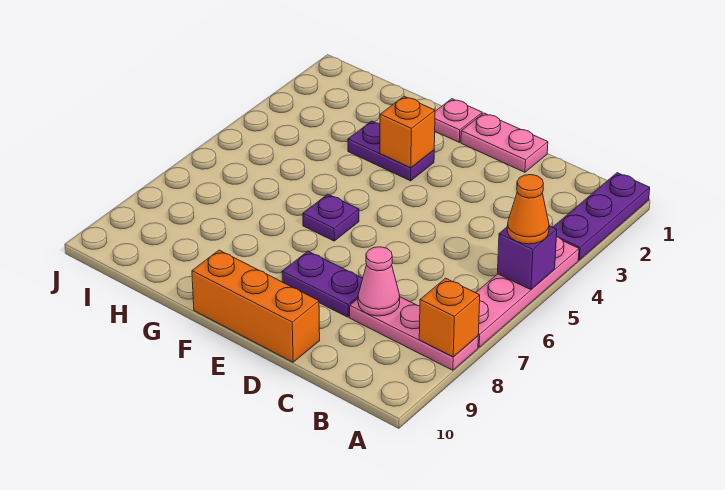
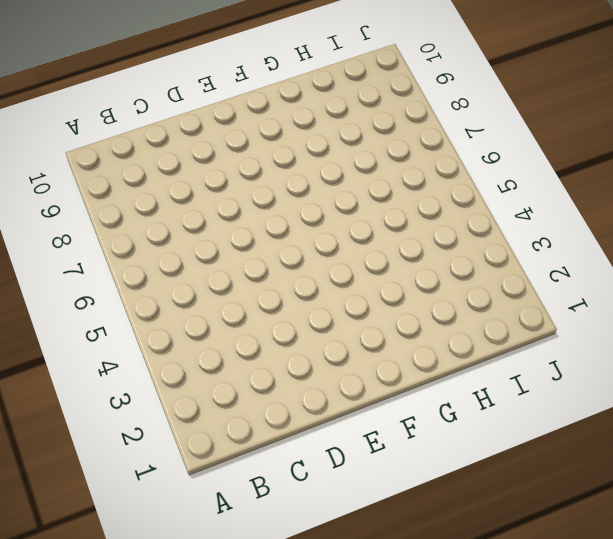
none -> purple 1x3 plate [553,173,650,260]
none -> pink 1x4 plate [476,237,579,347]
none -> pink 1x3 plate [350,297,478,370]

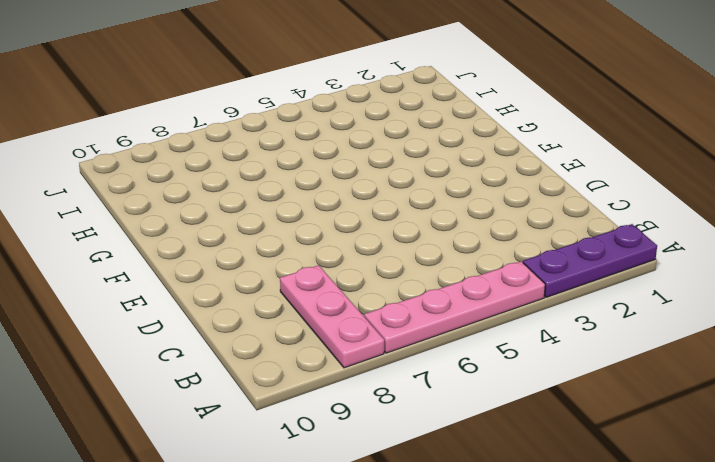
none -> pink 1x2 plate [461,113,548,172]
none -> purple 1x2 plate [282,251,363,317]
none -> orange 1x3 brick [192,250,320,362]

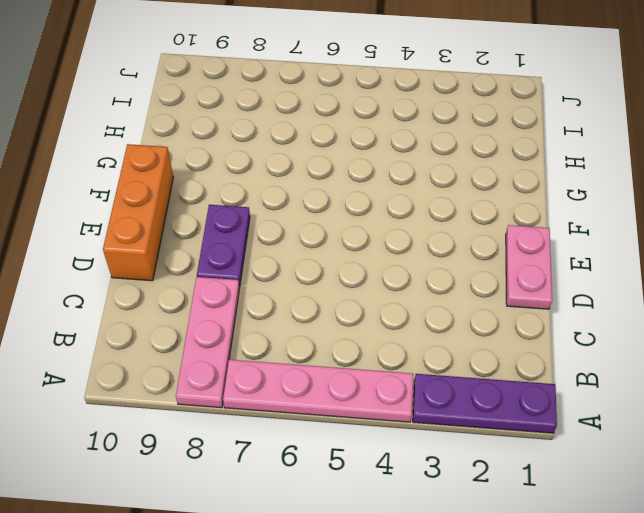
none -> pink 1x1 plate [435,99,482,142]
none -> purple 1x2 plate [348,121,434,181]
none -> purple 1x1 plate [303,194,359,241]

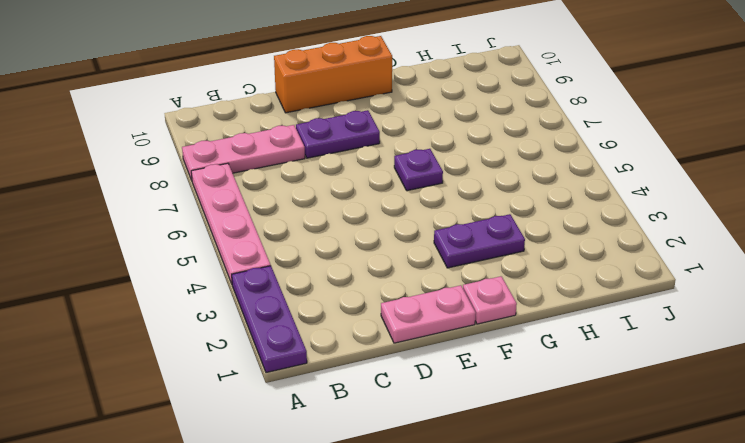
none -> purple 1x1 brick [497,226,557,290]
none -> orange 1x1 brick [419,278,480,357]
none -> pink 1x1 cone [358,247,400,316]

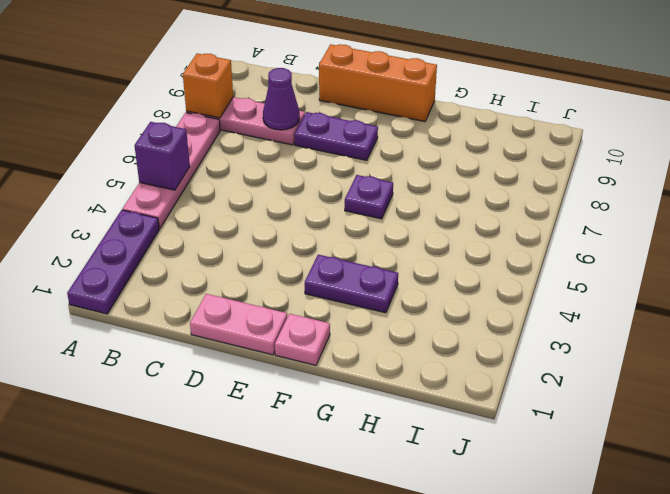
purple 1x1 cone [263,68,300,130] -> pink 1x1 cone [358,247,400,316]
none -> orange 1x1 brick [380,96,435,168]
none -> orange 1x1 cone [507,175,549,244]

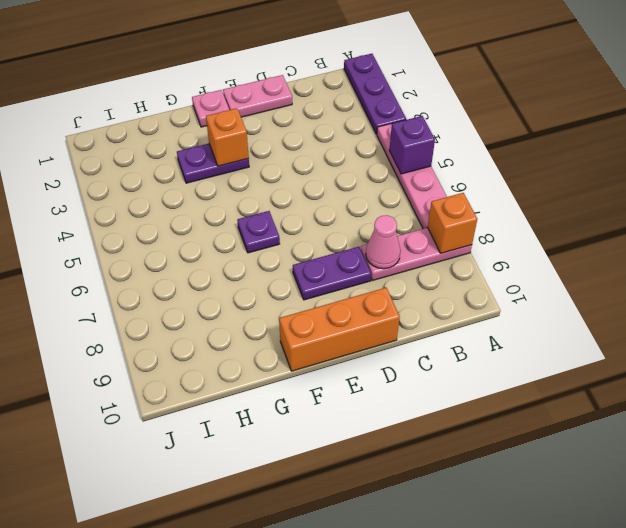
none -> orange 1x1 cone [507,175,549,244]

